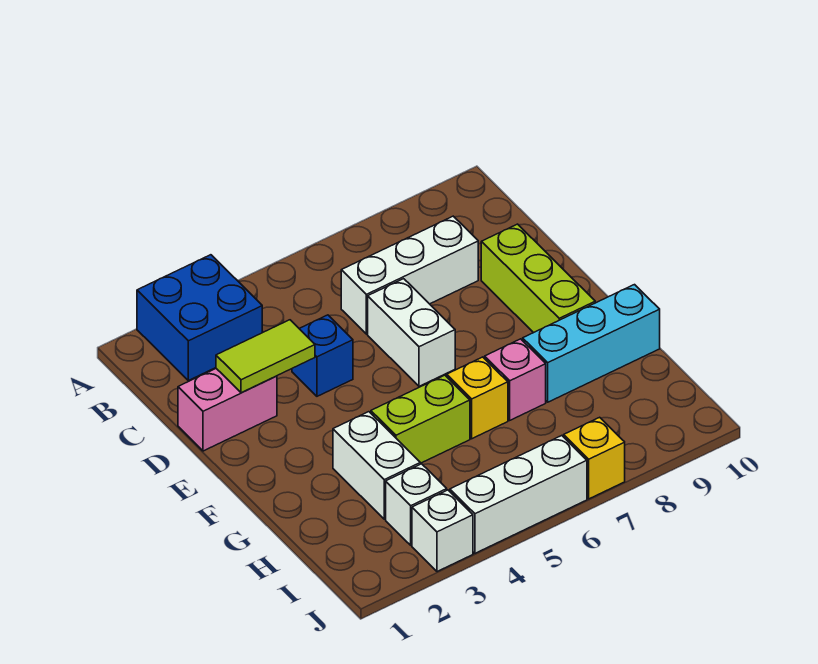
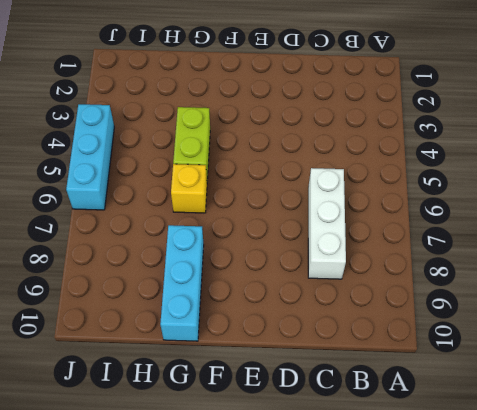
cyan 1x3 brick [66,104,114,210] -> white 1x3 brick [450,436,587,553]
none -> blue 2x2 brick [137,255,262,381]
none -> pink 1x2 brick [178,369,277,451]
none -> blue 1x1 brick [292,315,353,396]

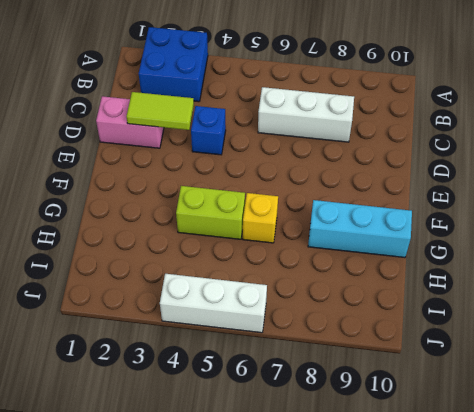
none -> white 1x2 brick [368,279,455,386]
none -> lime 1x3 brick [481,224,595,333]
none -> white 1x2 brick [333,412,420,519]

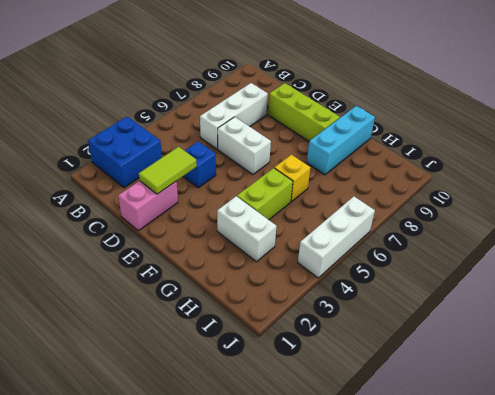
none -> pink 1x1 brick [485,339,546,420]
none -> white 1x1 brick [386,464,447,545]
none -> white 1x1 brick [412,490,473,572]

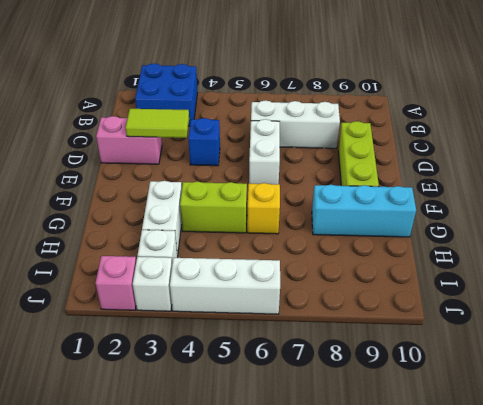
pink 1x1 brick [96,256,136,310] -> pink 1x1 brick moved to [485,339,546,420]
none -> yellow 1x1 brick [564,417,625,499]

